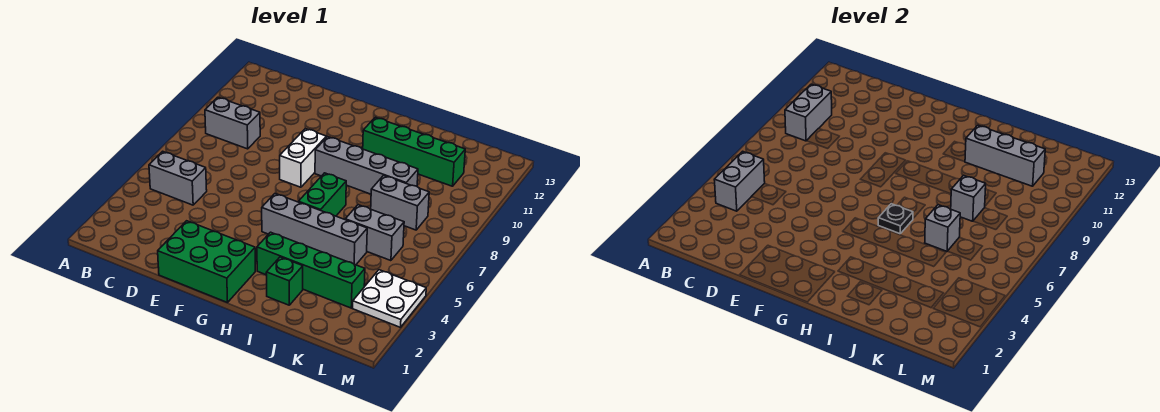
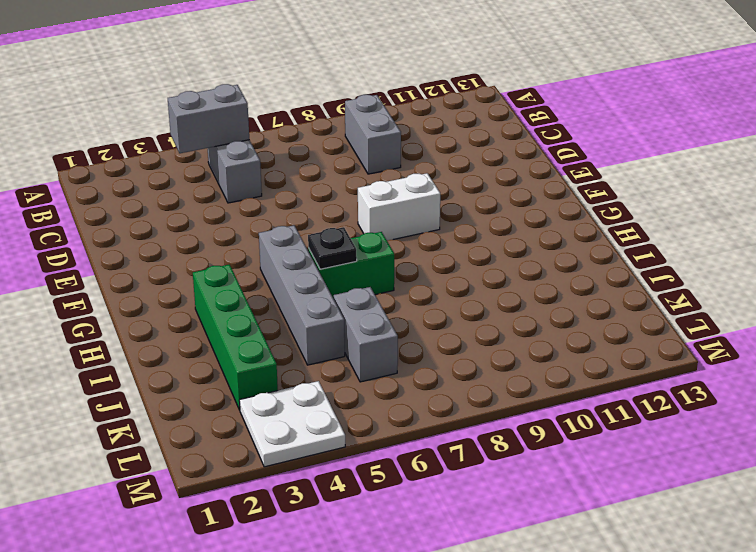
none -> green 2x3 brick [158,221,255,303]
none -> grey 1x4 brick [315,137,418,194]
none -> green 1x4 brick [363,117,465,186]

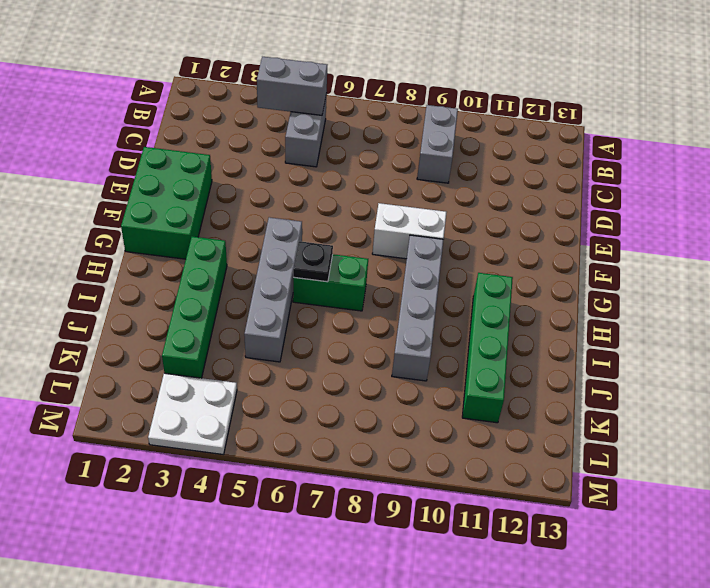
none -> green 1x1 brick [266,257,303,305]
none -> grey 1x2 brick [345,205,404,261]
none -> grey 1x2 brick [371,175,429,230]

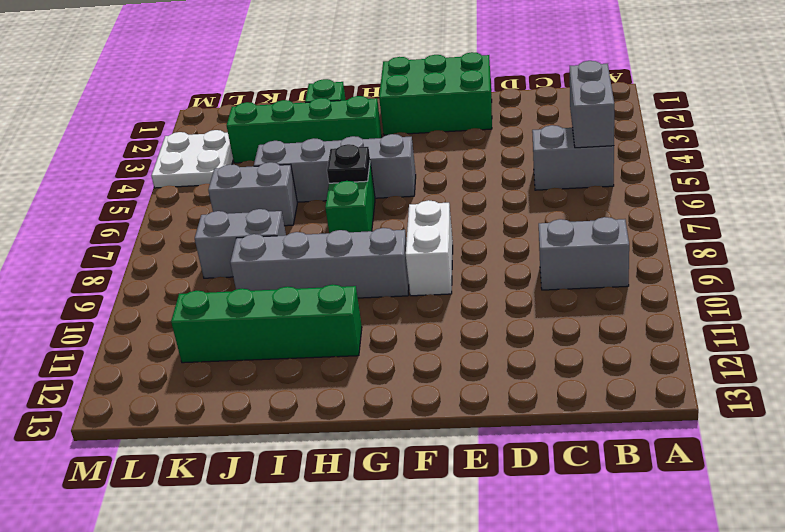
none -> grey 1x2 brick [785,84,832,141]
none -> grey 1x3 brick [965,125,1045,186]
none -> grey 1x1 brick [925,205,960,251]

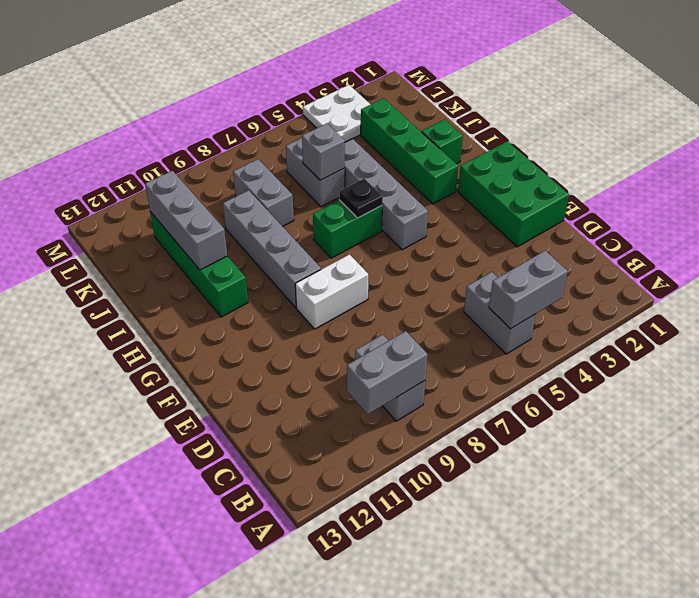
none -> grey 1x1 brick [951,175,986,221]

